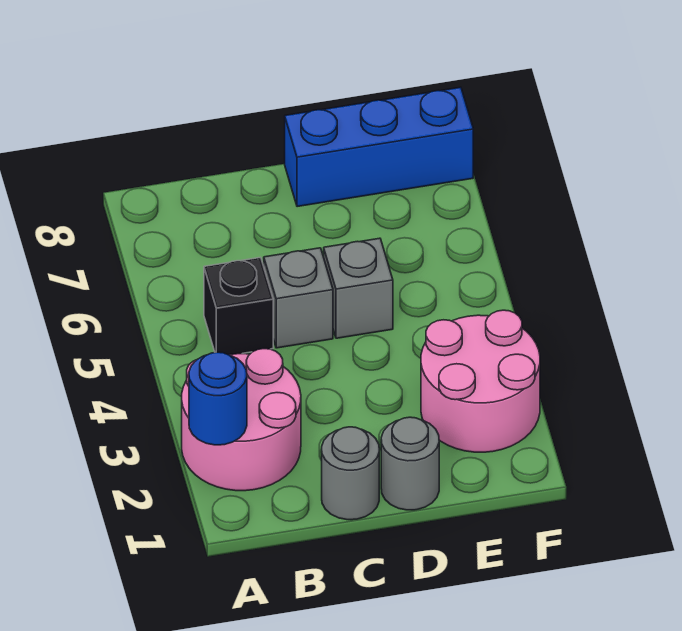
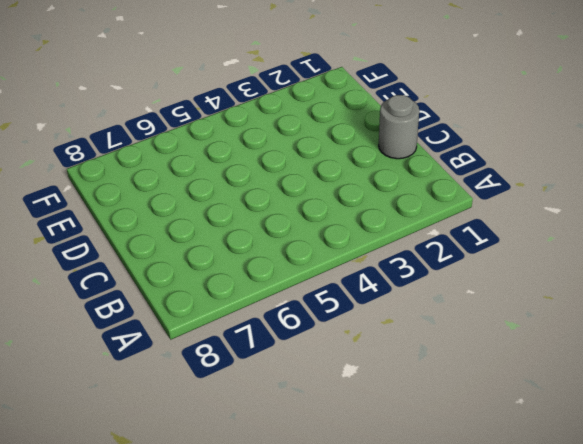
none -> pink 2x2 round brick [182,349,301,491]
none -> black 1x1 brick [204,257,273,355]

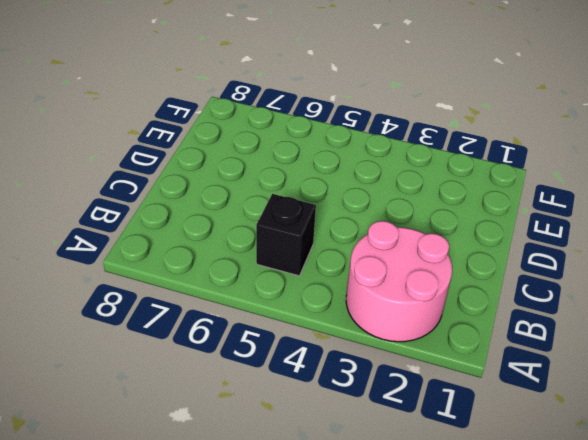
none -> grey 1x1 round brick [322,427,379,520]
none -> grey 1x1 brick [264,248,333,348]

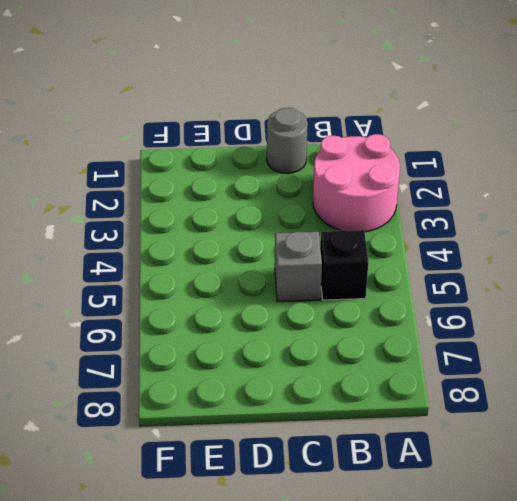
none -> grey 1x1 round brick [381,417,439,510]
none -> grey 1x1 brick [324,238,393,338]

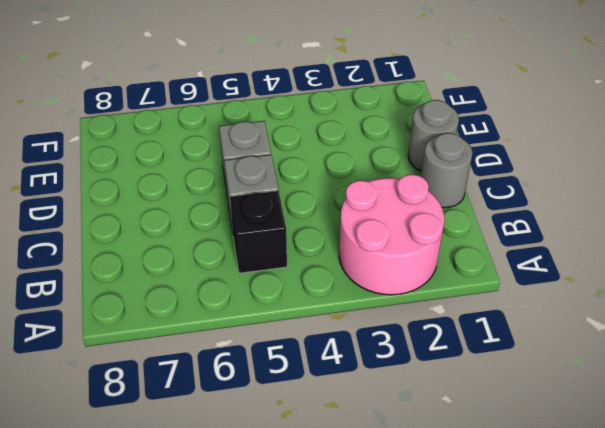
none -> blue 1x3 brick [285,87,473,207]
none -> pink 2x2 round brick [421,310,540,452]

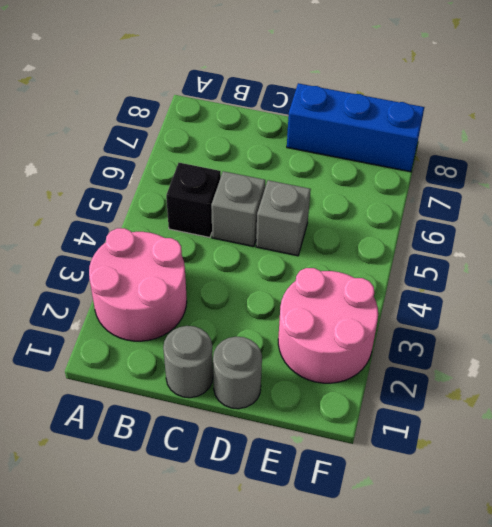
none -> blue 1x1 round brick [189,352,247,445]

